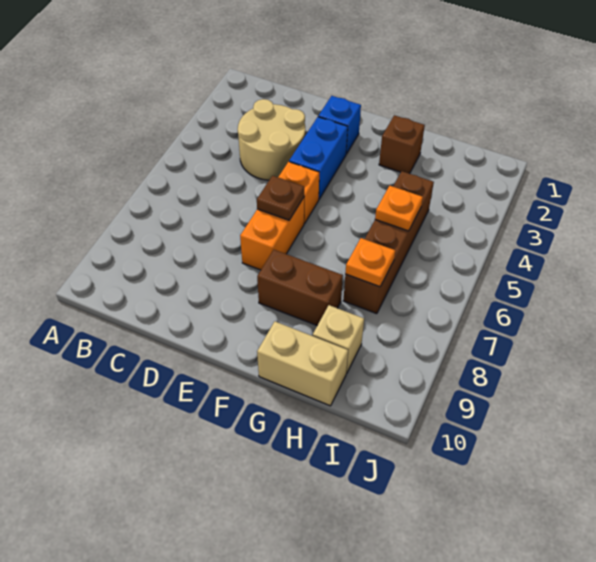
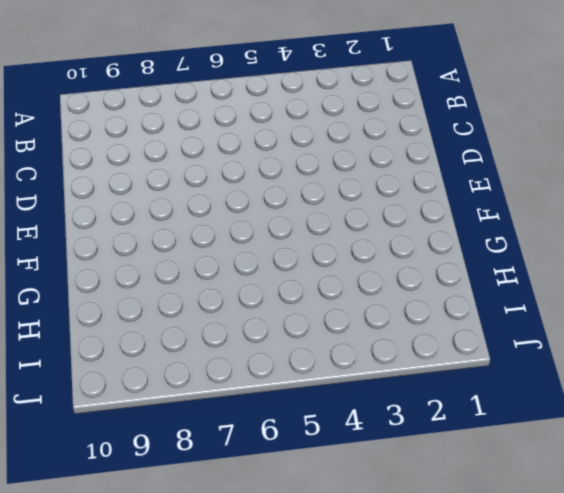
none -> tan 2x2 round brick [238,99,305,180]
none -> blue 1x1 brick [318,96,361,154]
none -> blue 1x2 brick [289,117,348,199]

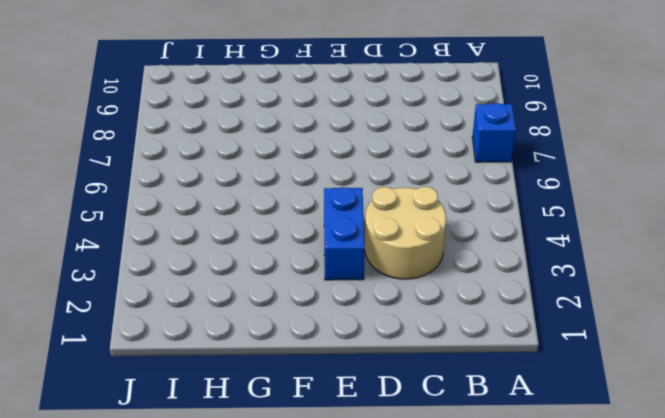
blue 1x1 brick [472,103,516,162] -> blue 1x1 brick moved to [318,96,361,154]
none -> orange 1x1 brick [278,162,319,223]
none -> orange 1x2 brick [240,198,304,270]
none -> brown 1x2 brick [257,250,343,325]

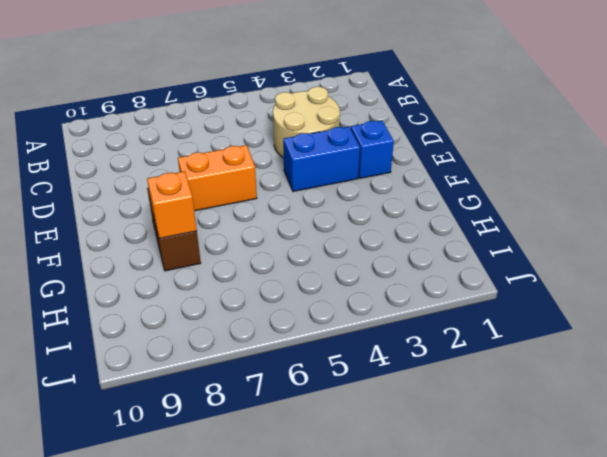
orange 1x1 brick [147,171,197,239] -> orange 1x1 brick moved to [278,162,319,223]
none -> brown 1x1 brick [379,115,425,174]
none -> tan 1x2 brick [257,322,348,406]
none -> brown 1x4 brick [343,171,434,314]

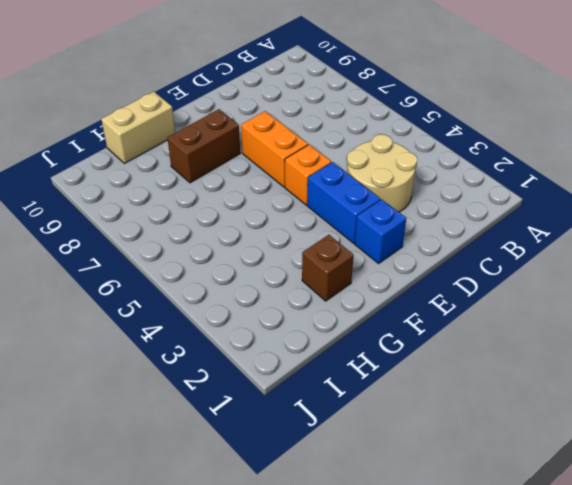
none -> brown 1x4 brick [343,171,434,314]
none -> tan 1x1 brick [313,305,364,374]
none -> brown 1x1 plate [257,176,304,220]

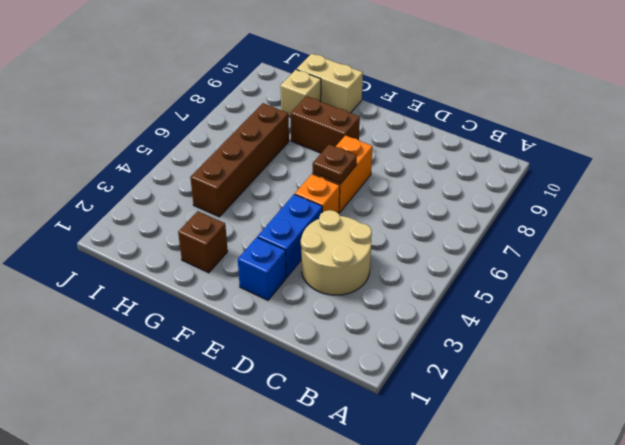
none -> orange 1x1 plate [375,186,423,231]
none -> orange 1x1 plate [345,238,395,287]

